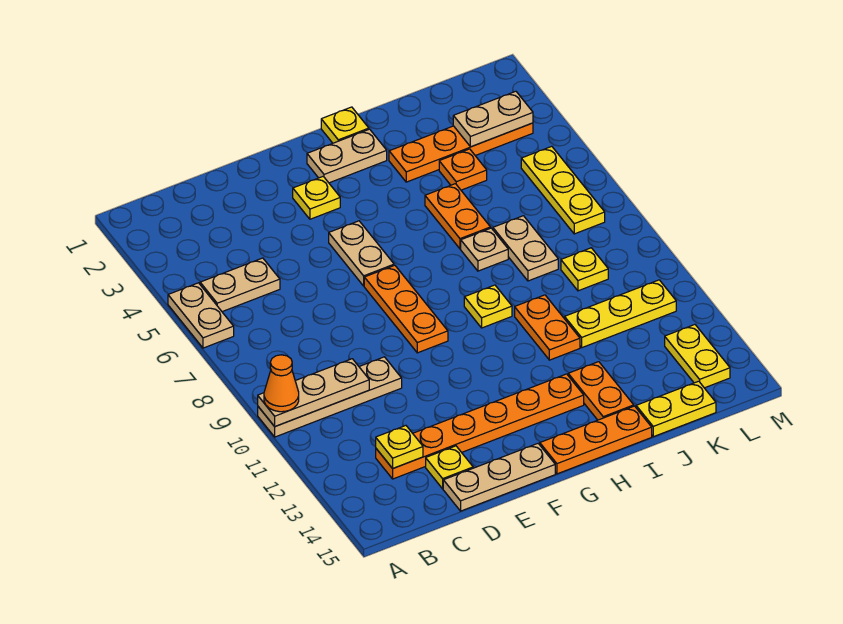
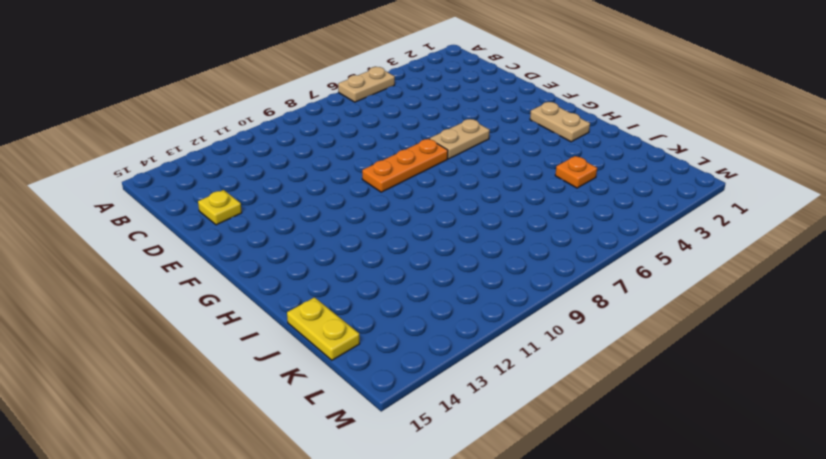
none -> tan 1x4 plate [258,357,402,437]
none -> tan 1x2 plate [200,258,280,312]
none -> orange 1x6 plate [376,374,584,479]

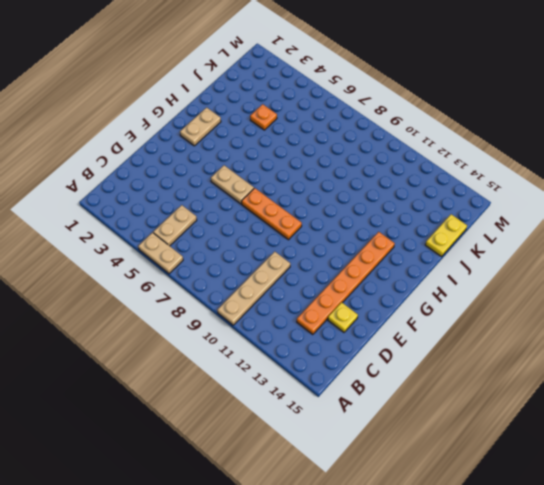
none -> tan 1x3 plate [443,444,555,511]
none -> yellow 1x1 plate [293,176,340,219]
none -> orange 1x3 plate [540,406,652,474]

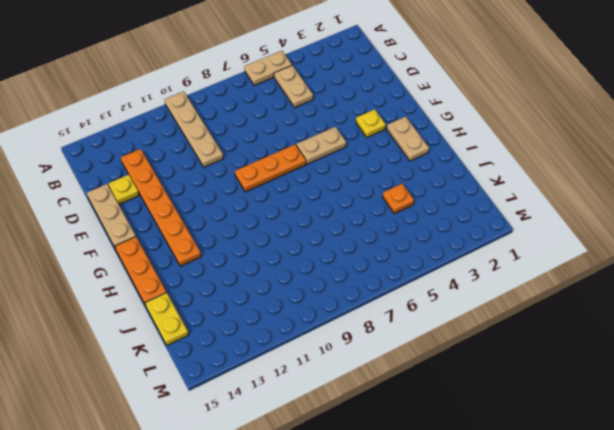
none -> yellow 1x1 plate [321,107,369,143]
none -> yellow 1x1 plate [464,285,512,328]
none -> orange 1x4 plate [389,123,533,182]

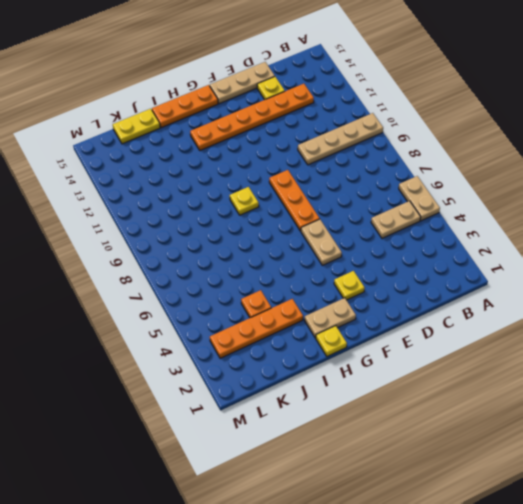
none -> orange 1x2 plate [425,184,491,249]
none -> tan 1x1 plate [461,228,508,271]
none -> orange 1x2 plate [515,295,580,360]

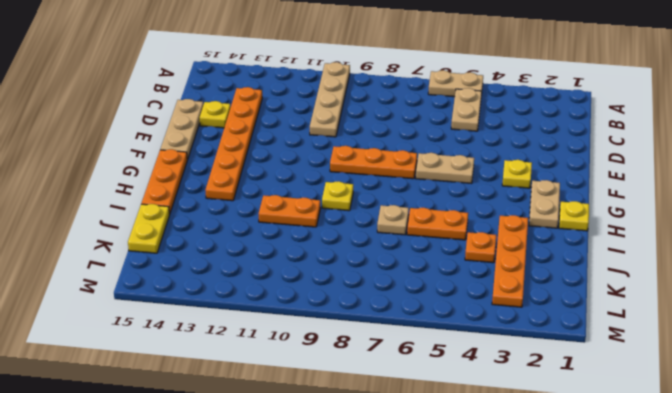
none -> orange 1x2 plate [568,362,634,420]
none -> tan 1x2 plate [493,216,558,281]
none -> yellow 1x3 plate [565,280,676,348]

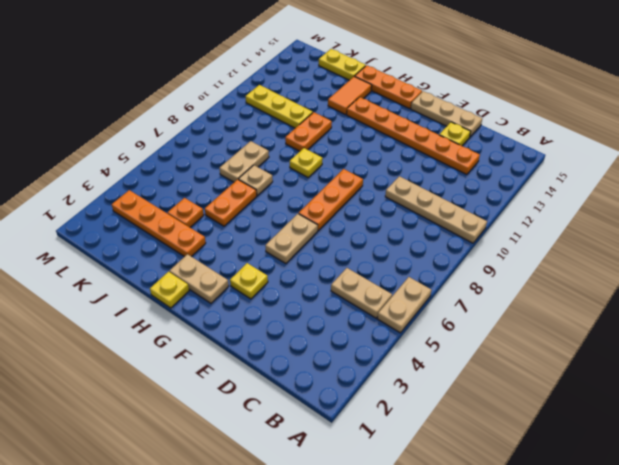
orange 1x2 tile [328,76,372,115] -> orange 1x2 plate [568,362,634,420]
none -> yellow 1x1 plate [561,248,608,291]
none -> yellow 1x3 plate [521,146,605,234]
none -> yellow 1x2 plate [665,325,730,388]

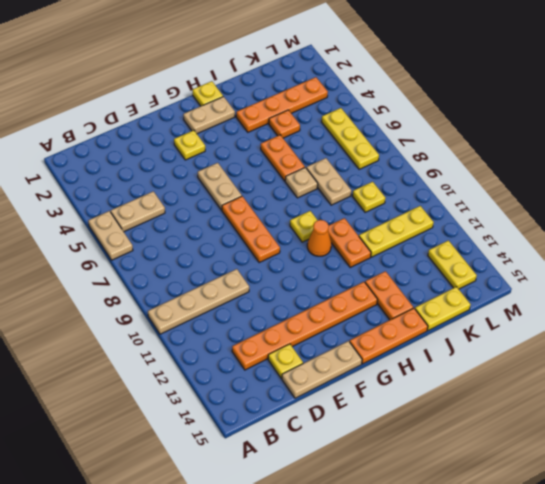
orange 1x1 cone [307,220,331,256] -> orange 1x1 cone moved to [264,355,299,412]
none -> tan 1x3 plate [258,359,369,426]
none -> yellow 1x1 plate [376,426,423,468]
none -> tan 1x2 plate [453,91,533,147]

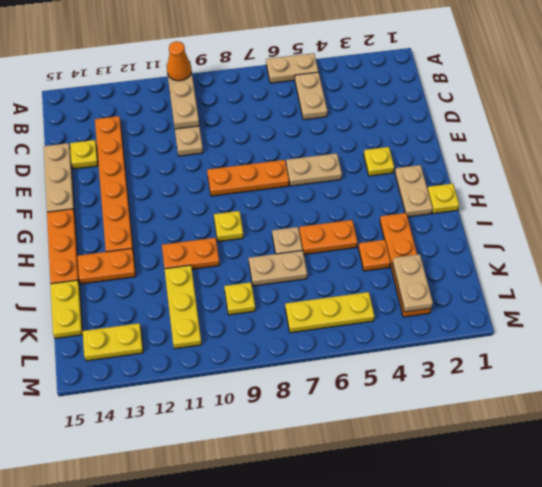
none -> yellow 1x1 plate [376,426,423,468]

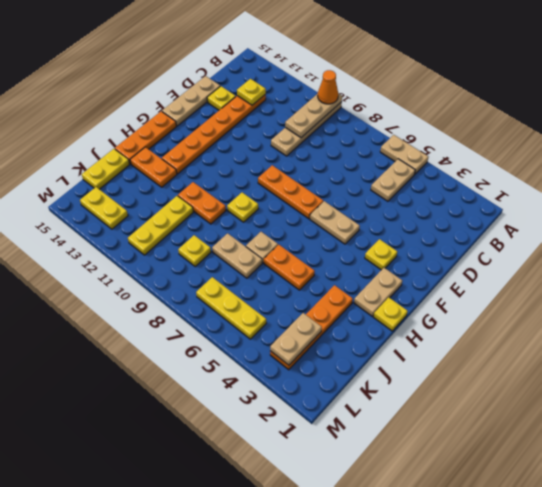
none -> orange 1x1 plate [439,149,487,190]

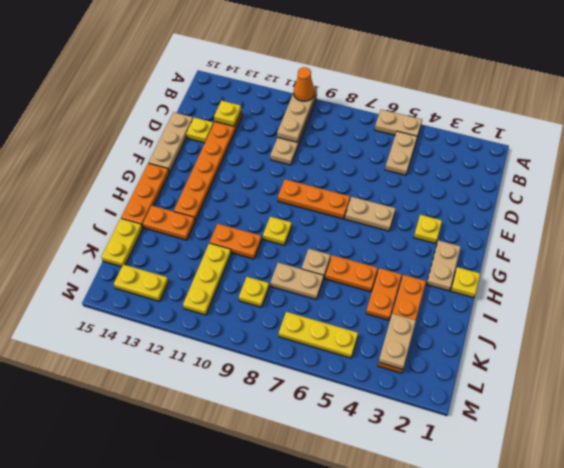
orange 1x2 plate [366,268,402,320] -> orange 1x1 plate [439,149,487,190]

